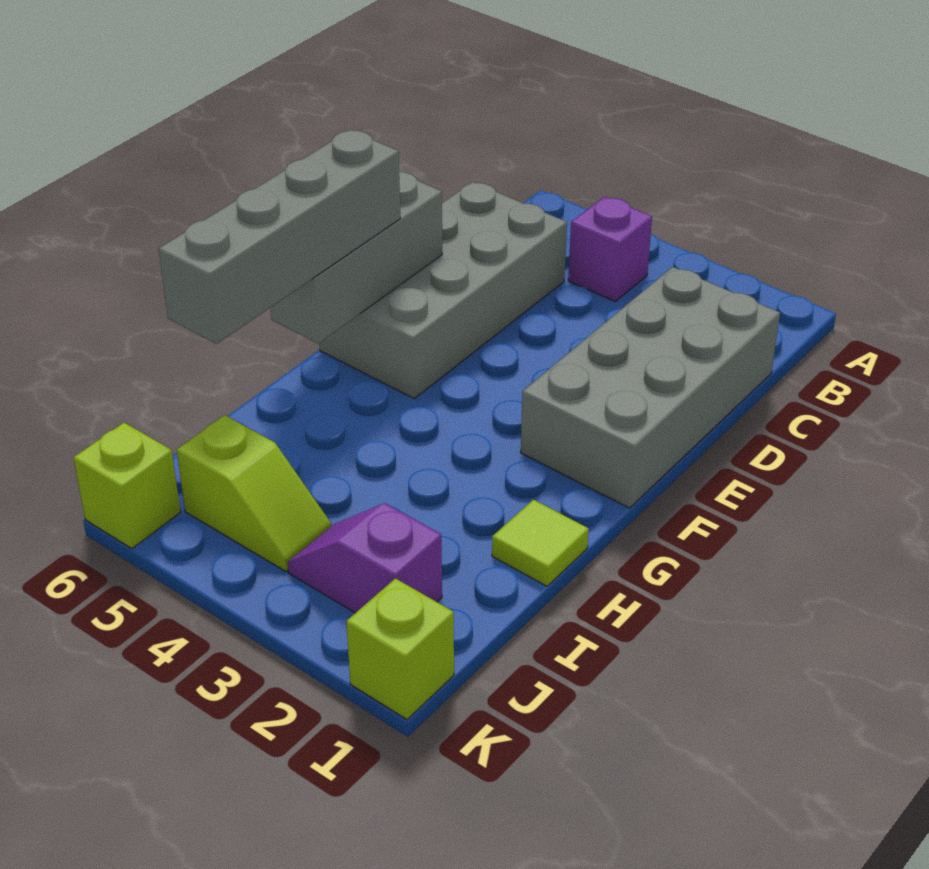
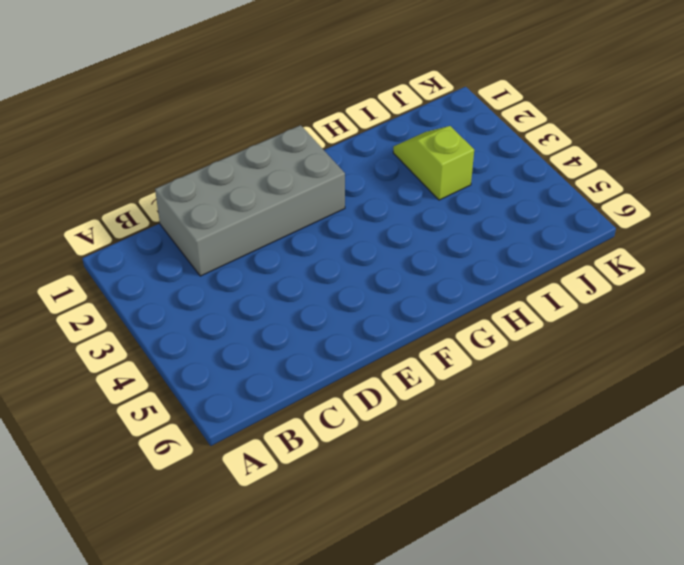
lime 1x2 slope [393,126,474,200] -> lime 1x2 slope moved to [177,415,331,572]
none -> purple 1x1 brick [568,197,652,302]
none -> grey 2x4 brick [319,182,567,398]

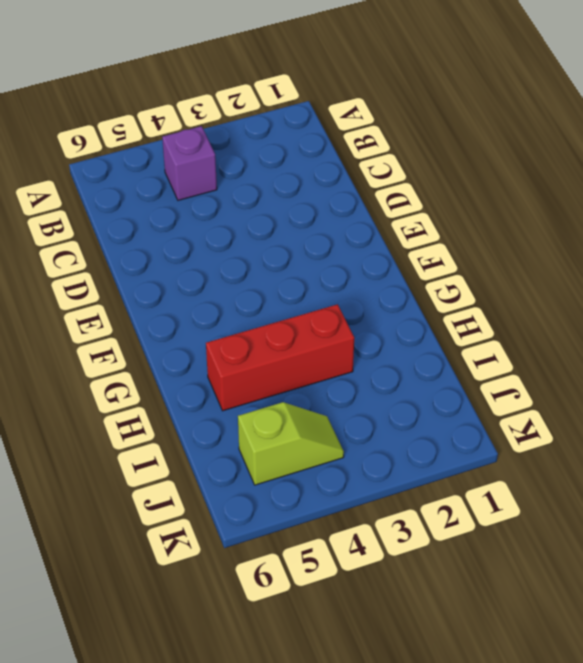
red 1x3 brick [206,304,354,411] -> none
none -> grey 2x4 brick [521,267,780,508]
none -> grey 2x4 brick [319,182,567,398]

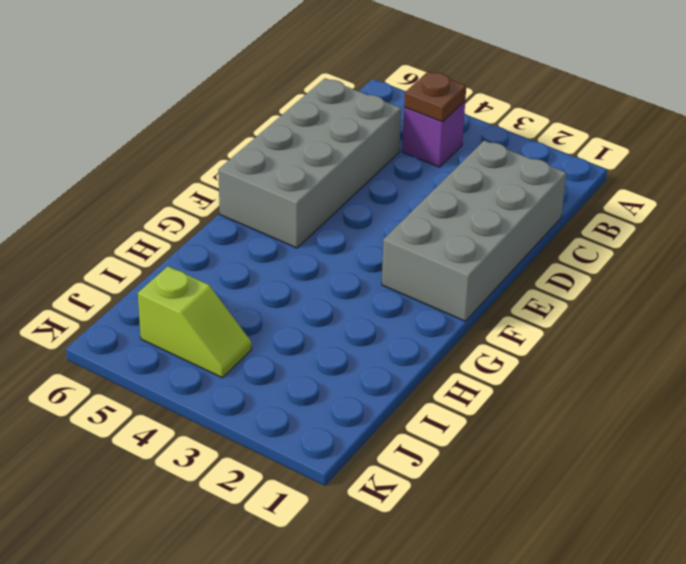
brown 1x1 plate [404,71,466,122] -> none
none -> lime 1x1 tile [492,500,589,586]
none -> purple 1x2 slope [288,503,442,613]

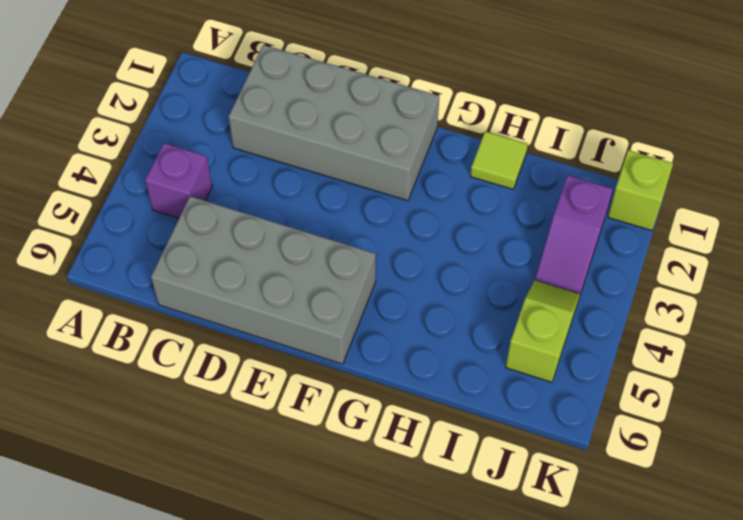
none -> lime 1x1 brick [74,423,180,549]
none -> grey 1x3 brick [271,172,442,343]

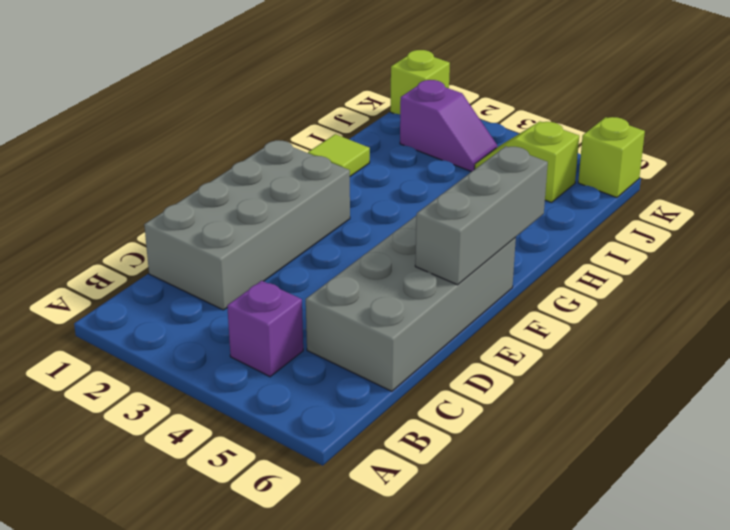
none -> grey 1x4 brick [159,130,400,344]

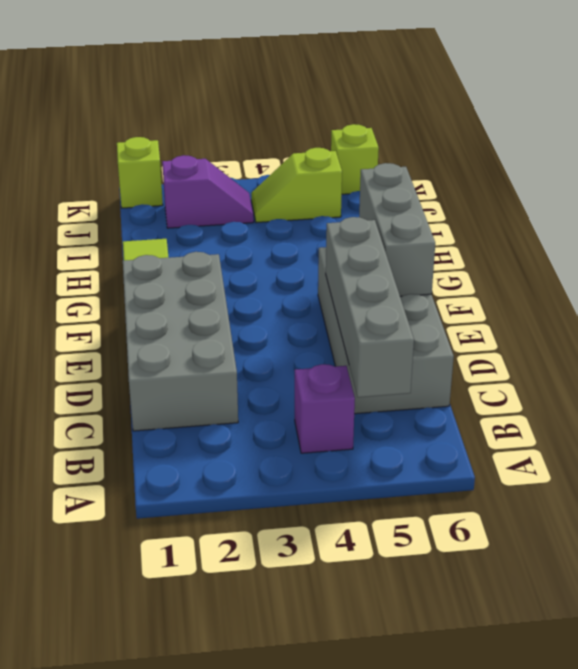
grey 1x4 brick [326,217,414,397] -> grey 1x4 brick moved to [159,130,400,344]

